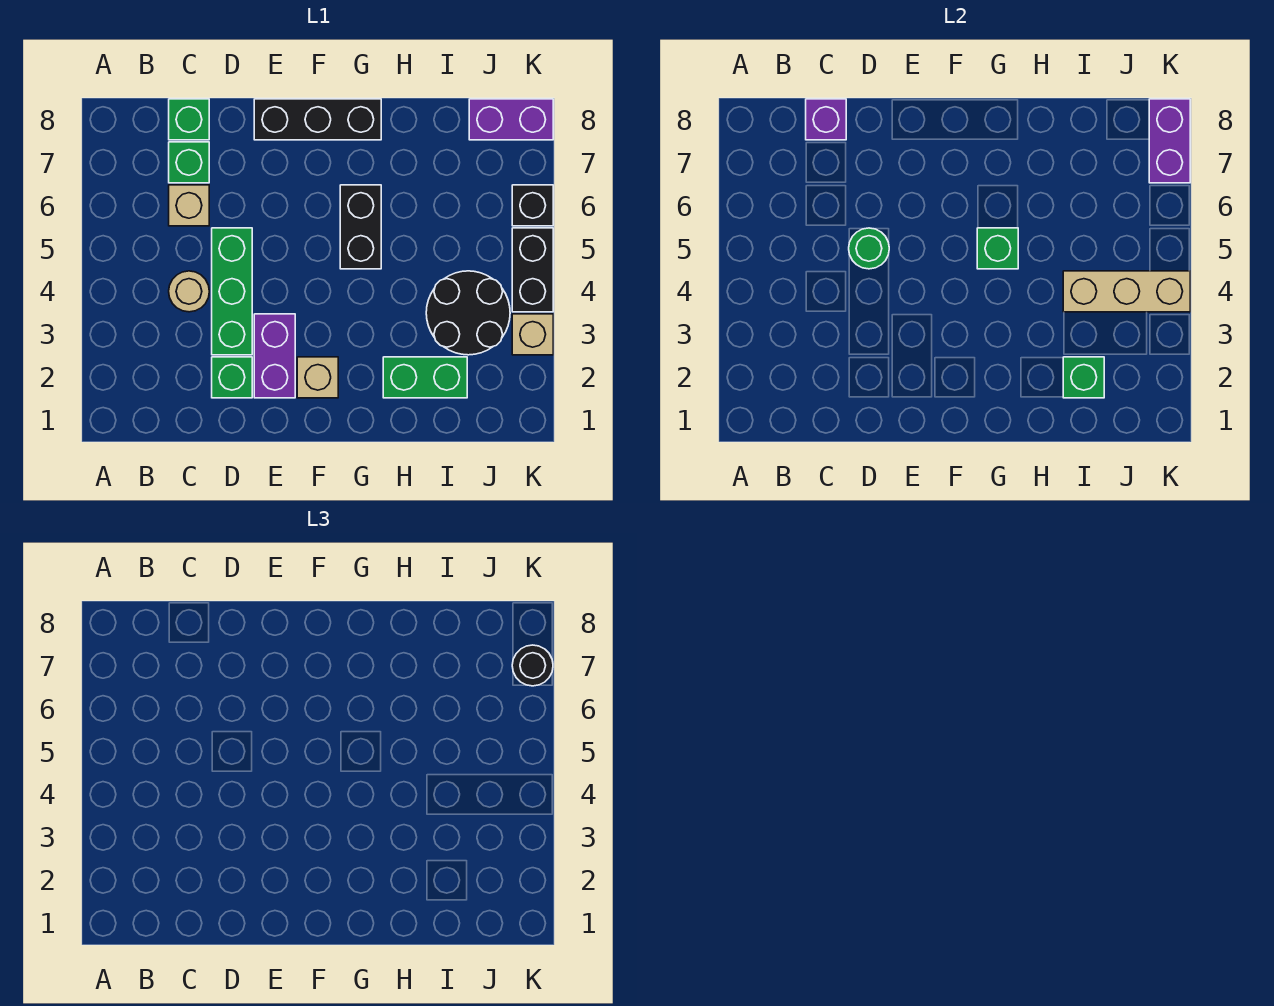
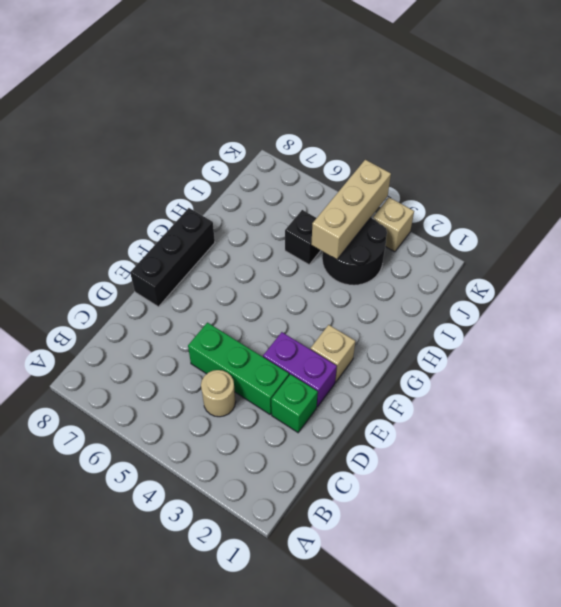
black 1x1 brick [285,210,321,265] -> black 1x1 brick moved to [512,185,553,226]
none -> tan 1x1 brick [169,185,209,226]
none -> green 1x1 brick [169,142,209,183]
none -> green 1x1 brick [169,99,209,140]

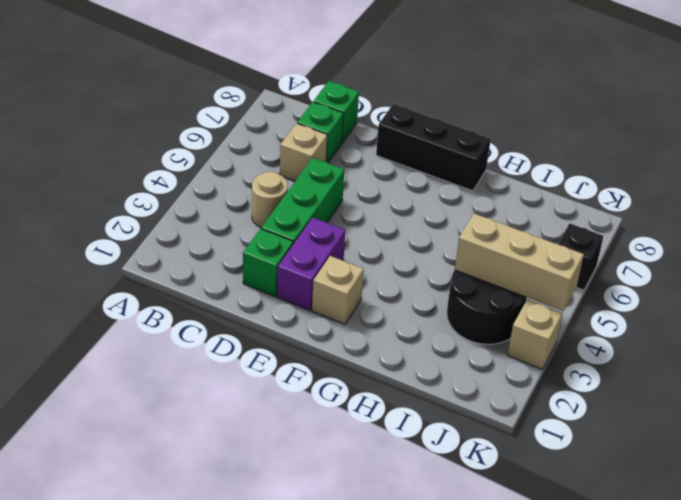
none -> black 1x2 brick [340,185,381,269]
none -> green 1x2 brick [383,357,467,398]
none -> purple 1x2 brick [469,99,553,140]

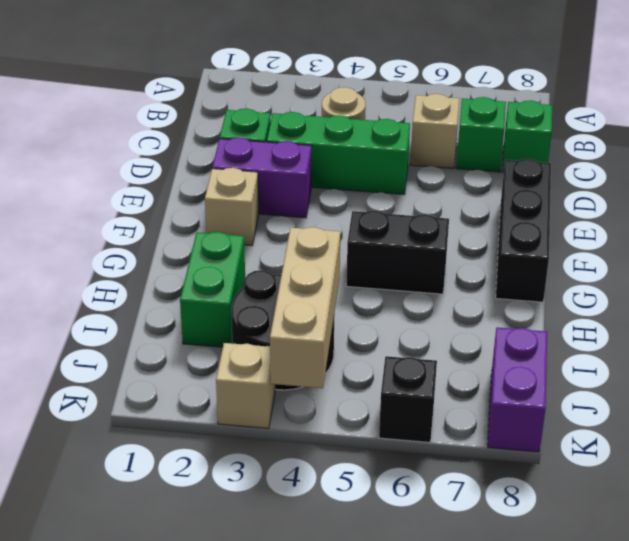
none -> black 1x2 brick [512,228,553,312]
none -> purple 1x1 brick [806,99,846,140]
none -> green 1x1 round brick [849,228,889,269]

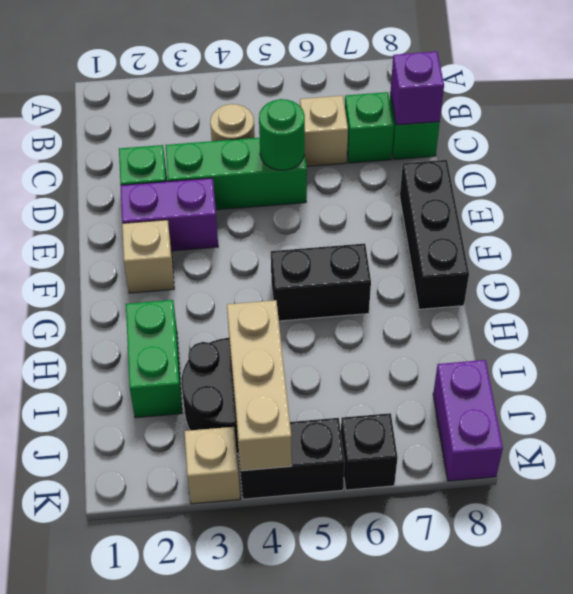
none -> green 1x1 brick [977,228,1018,269]
none -> green 1x1 brick [1063,357,1104,398]
none -> purple 1x2 brick [1149,99,1190,183]

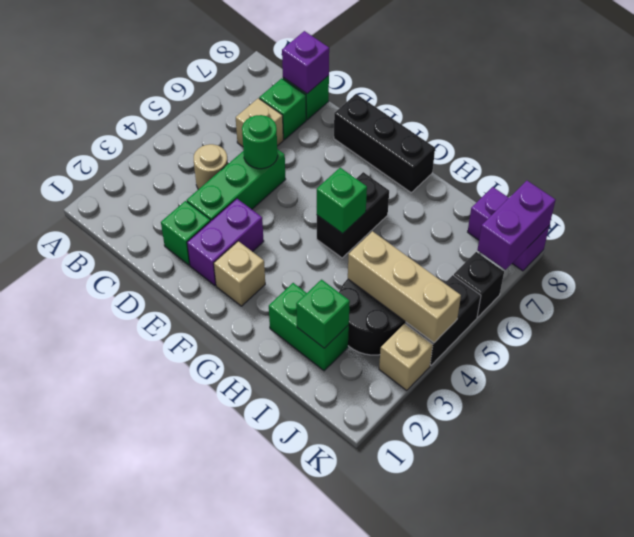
none -> black 1x1 round brick [512,645,553,686]

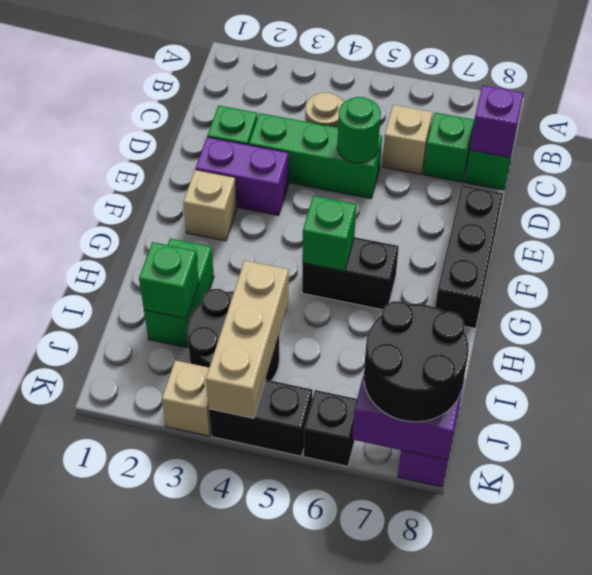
black 2x2 round brick [364,301,469,422] -> black 1x1 round brick [512,645,553,686]

